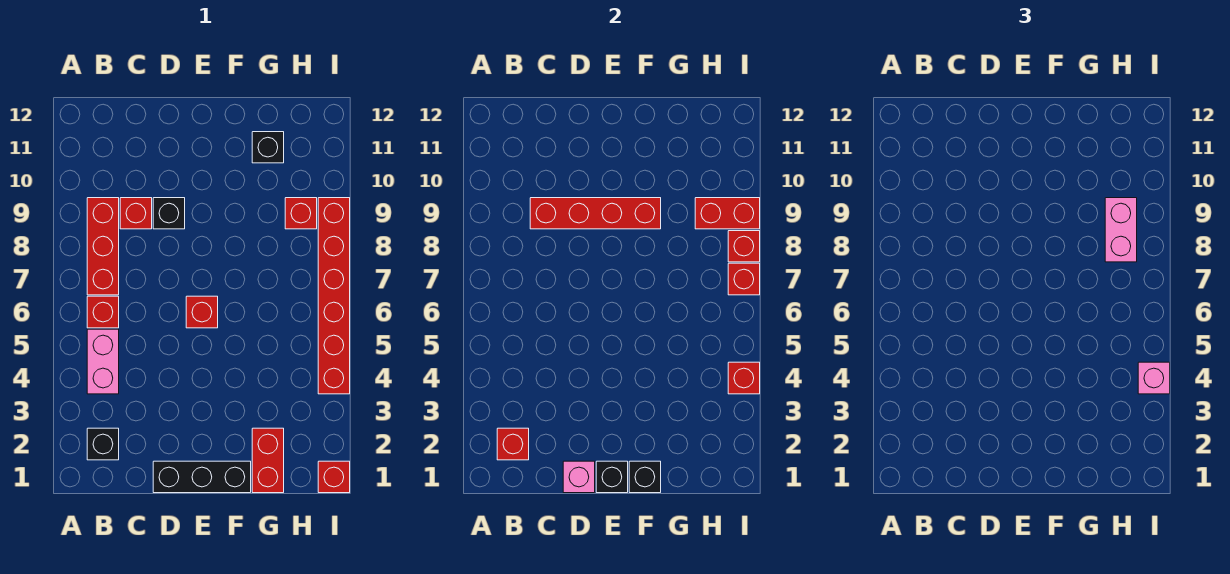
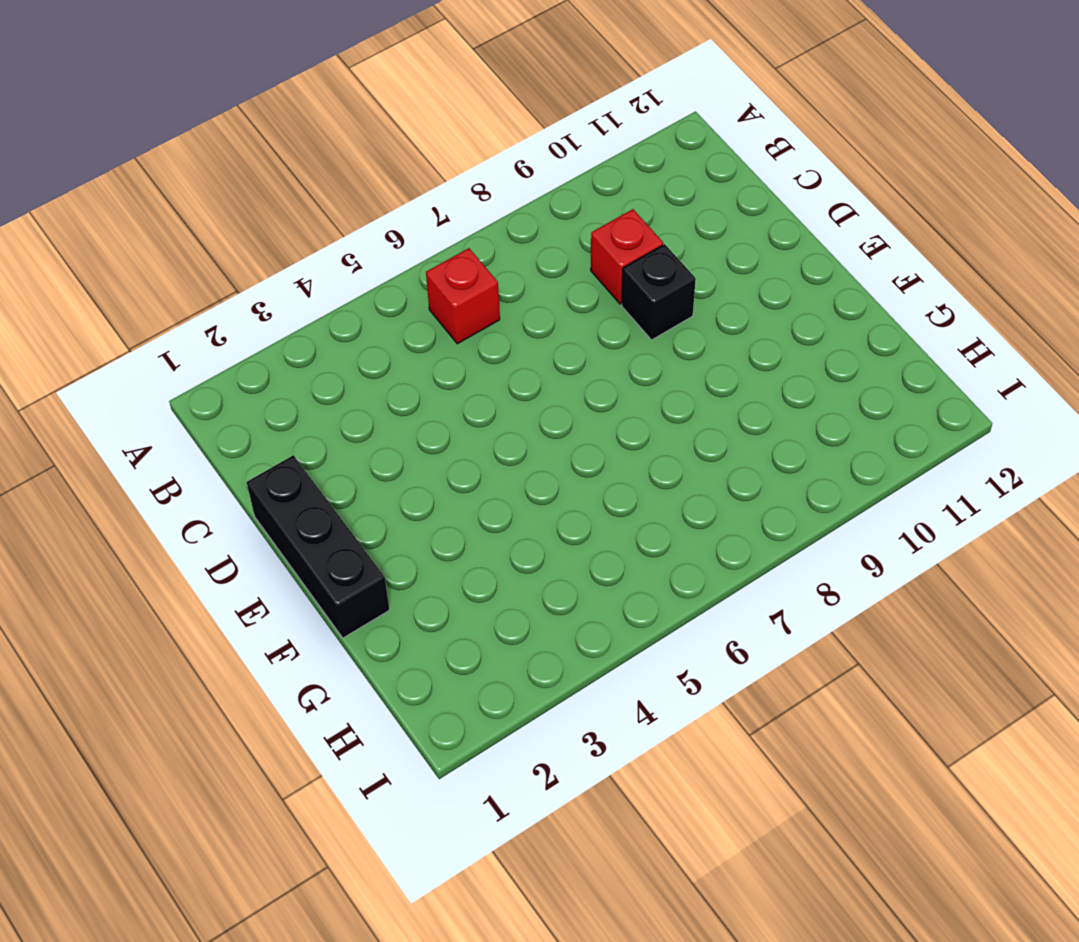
none -> black 1x1 brick [87,428,119,460]
none -> pink 1x2 brick [87,329,119,394]
none -> red 1x3 brick [87,198,119,295]

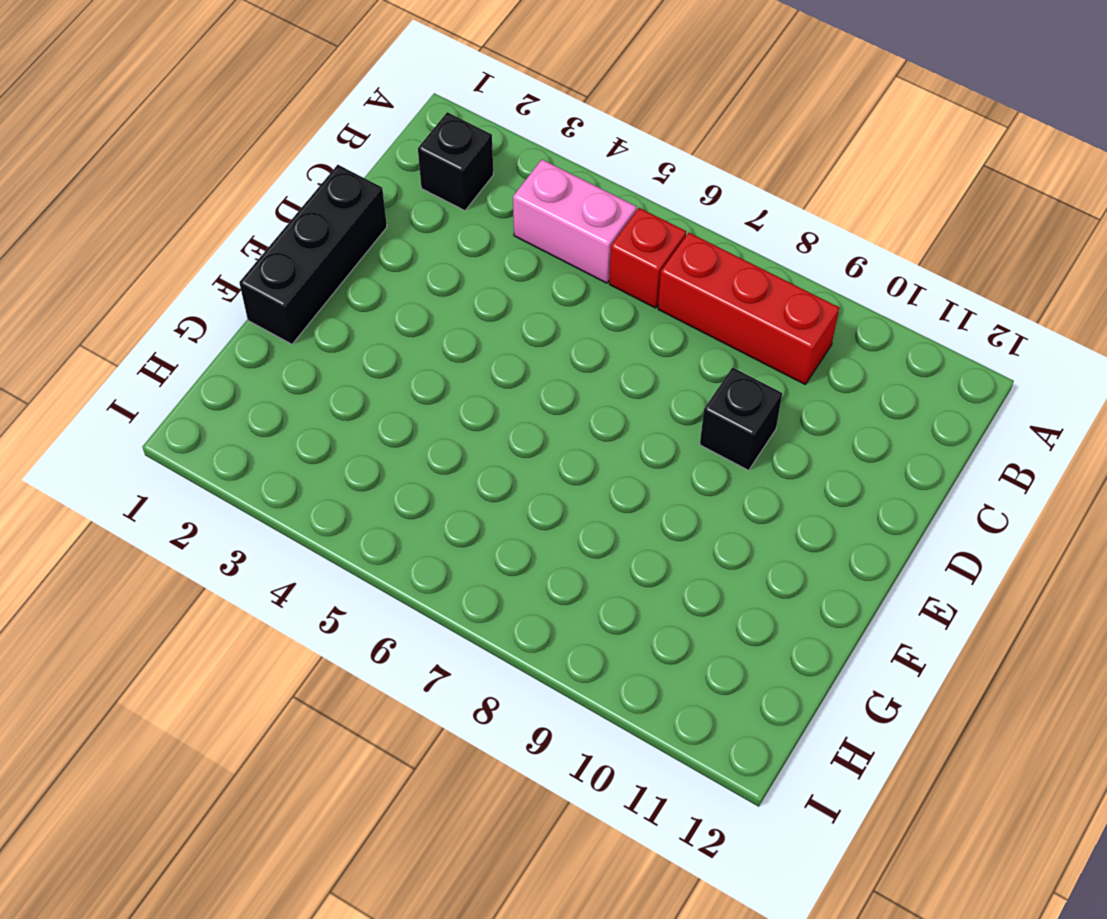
none -> red 1x1 brick [120,198,152,229]
none -> red 1x1 brick [186,296,218,328]
none -> red 1x2 brick [252,428,284,493]

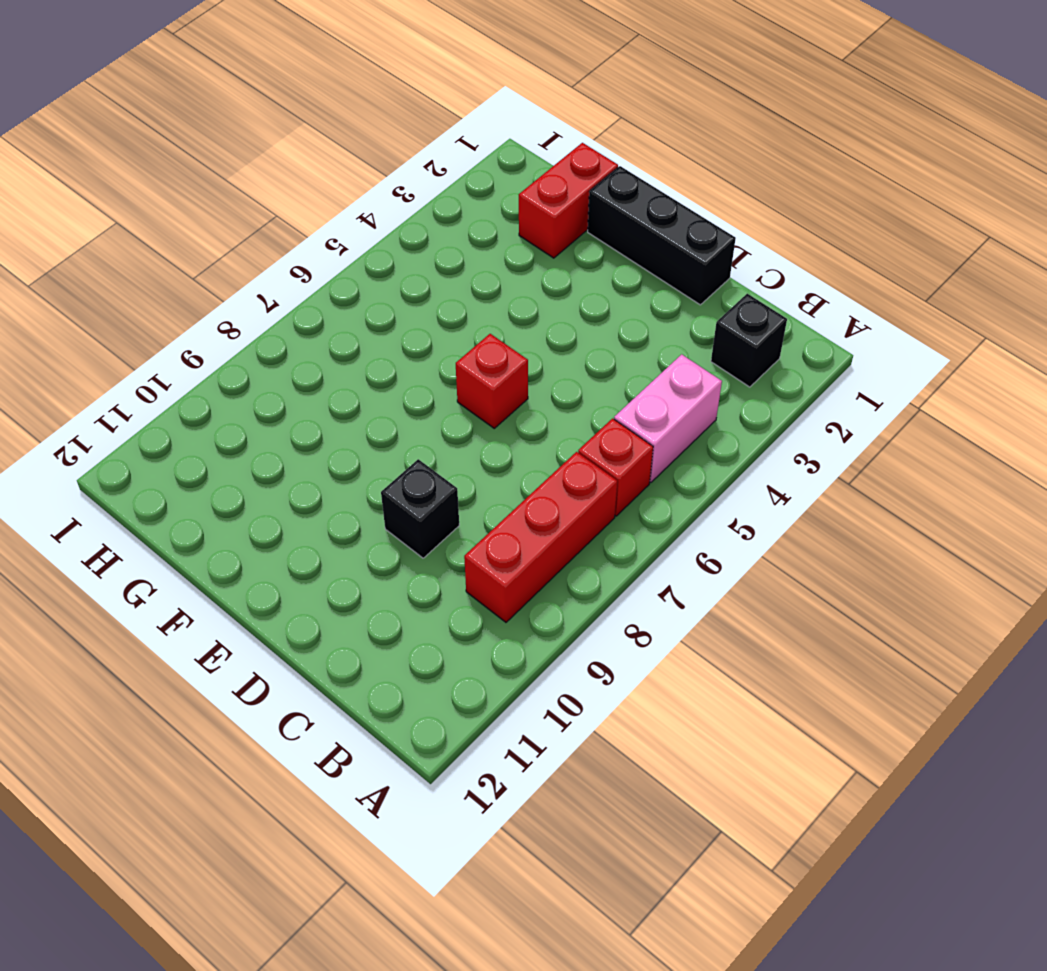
none -> red 1x1 brick [120,198,152,229]
none -> black 1x1 brick [252,132,284,163]
none -> red 1x1 brick [285,198,317,229]

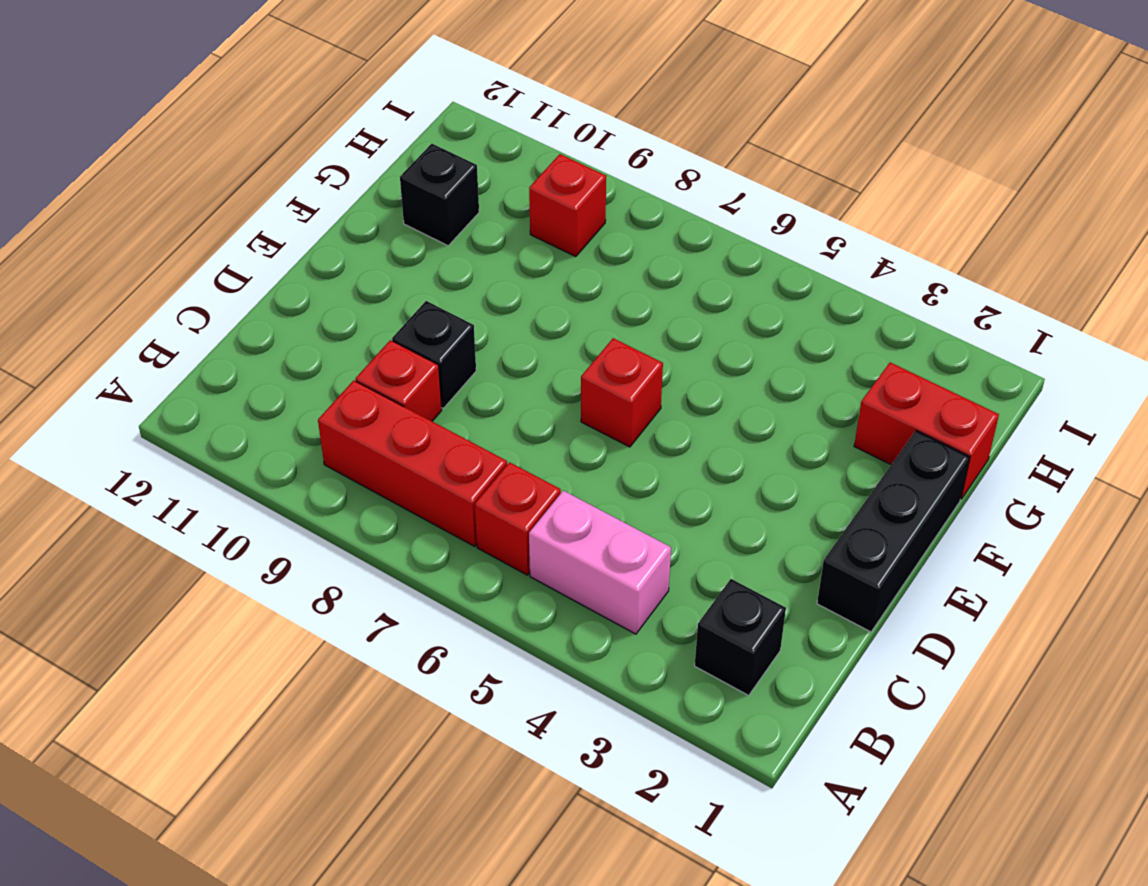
none -> red 1x1 brick [318,461,350,493]
none -> red 1x6 brick [318,198,350,394]
none -> red 1x1 brick [497,428,529,460]

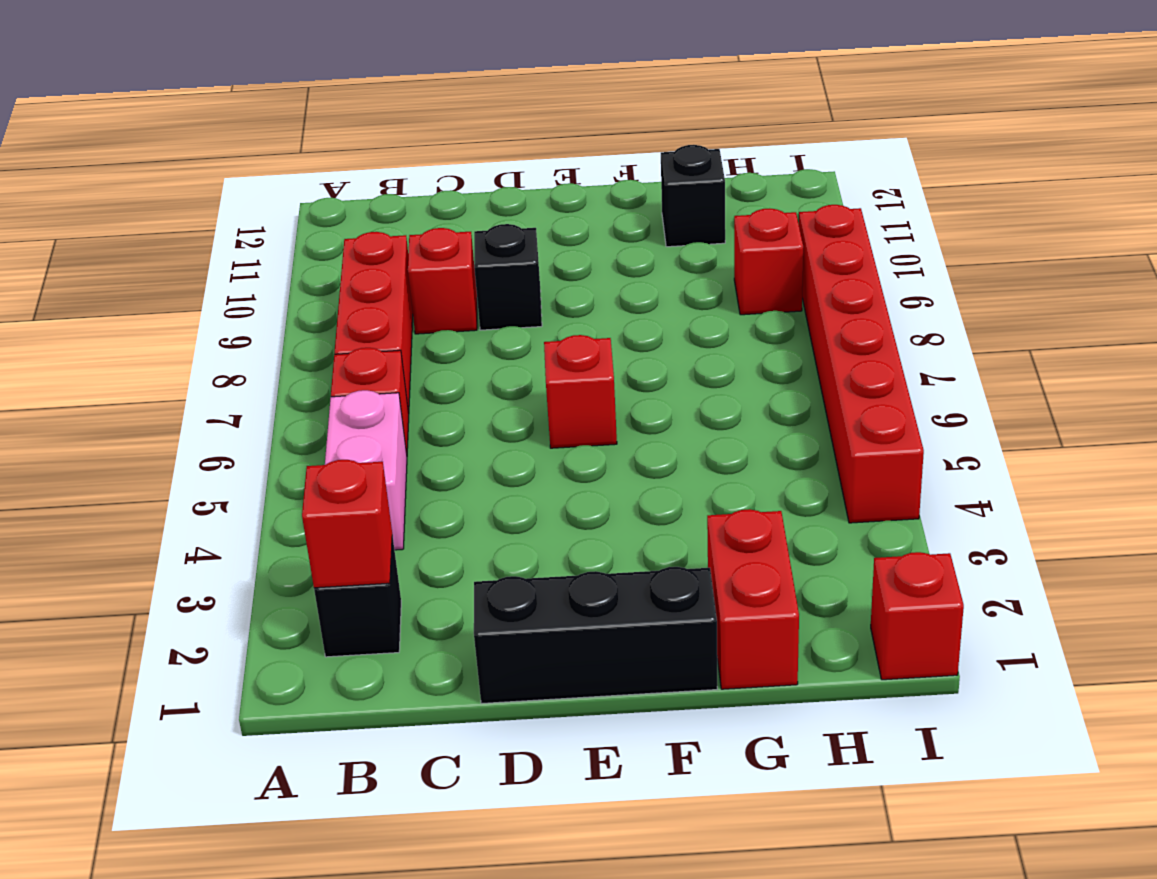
none -> red 1x4 brick [530,198,661,229]
none -> pink 1x1 brick [563,461,595,493]
none -> black 1x1 brick [596,461,628,493]

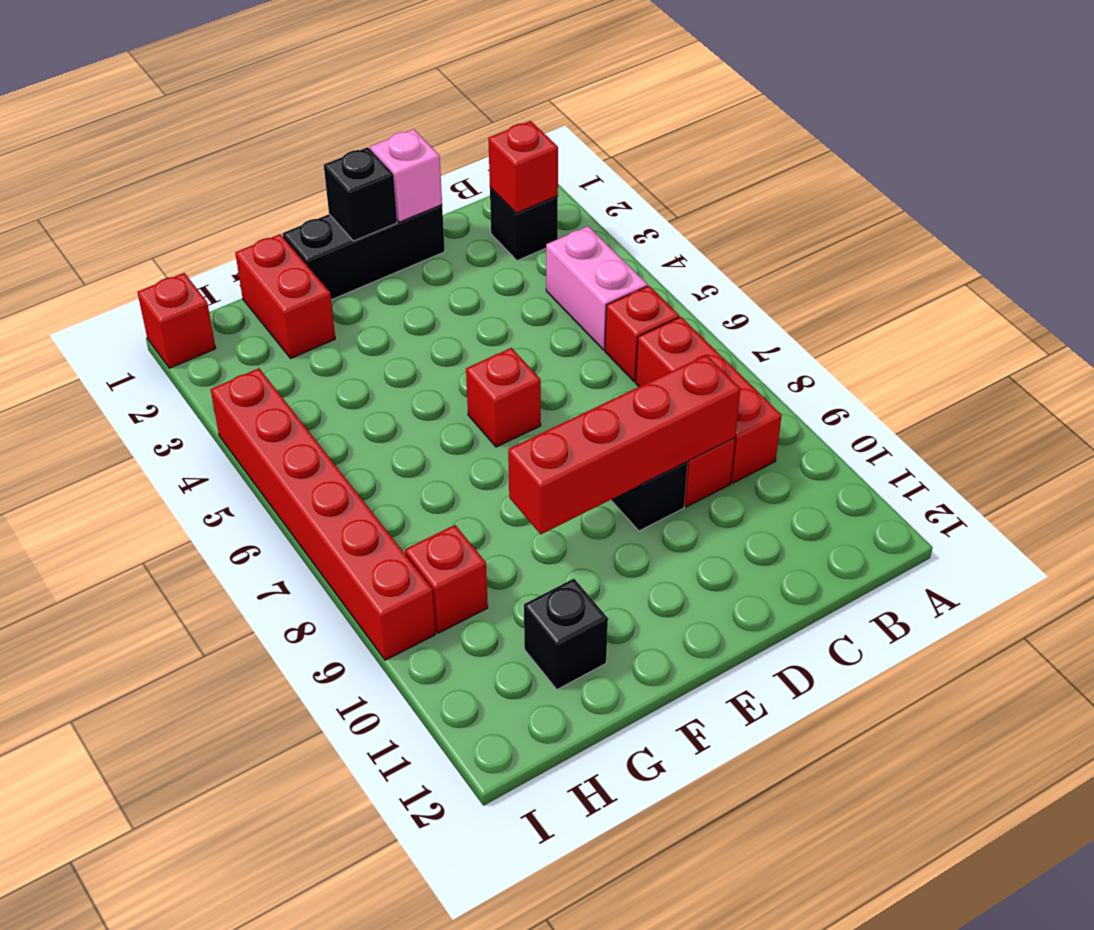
none -> black 1x1 brick [629,461,661,493]
none -> red 1x2 brick [695,198,760,229]
none -> red 1x1 brick [728,362,760,394]

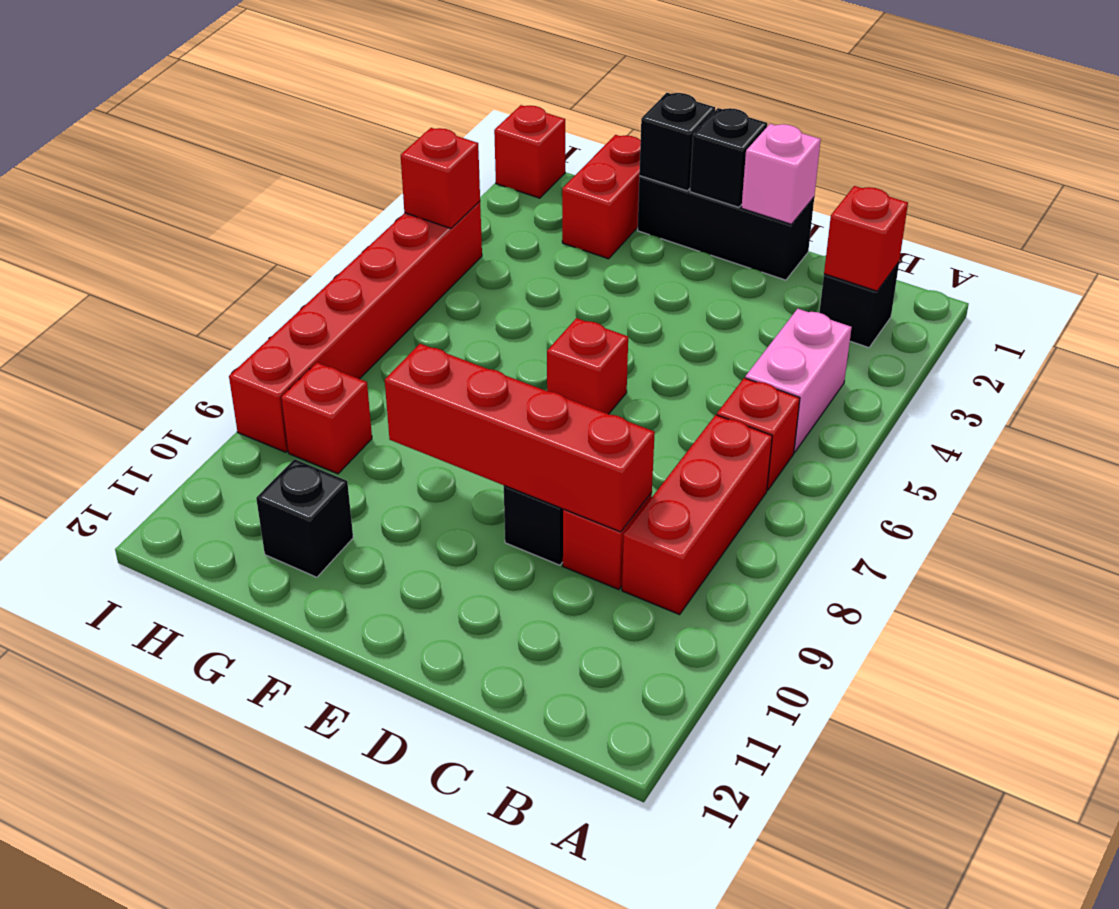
none -> red 1x2 brick [695,198,760,229]
none -> red 1x1 brick [728,263,760,295]
none -> red 1x1 brick [728,231,760,262]

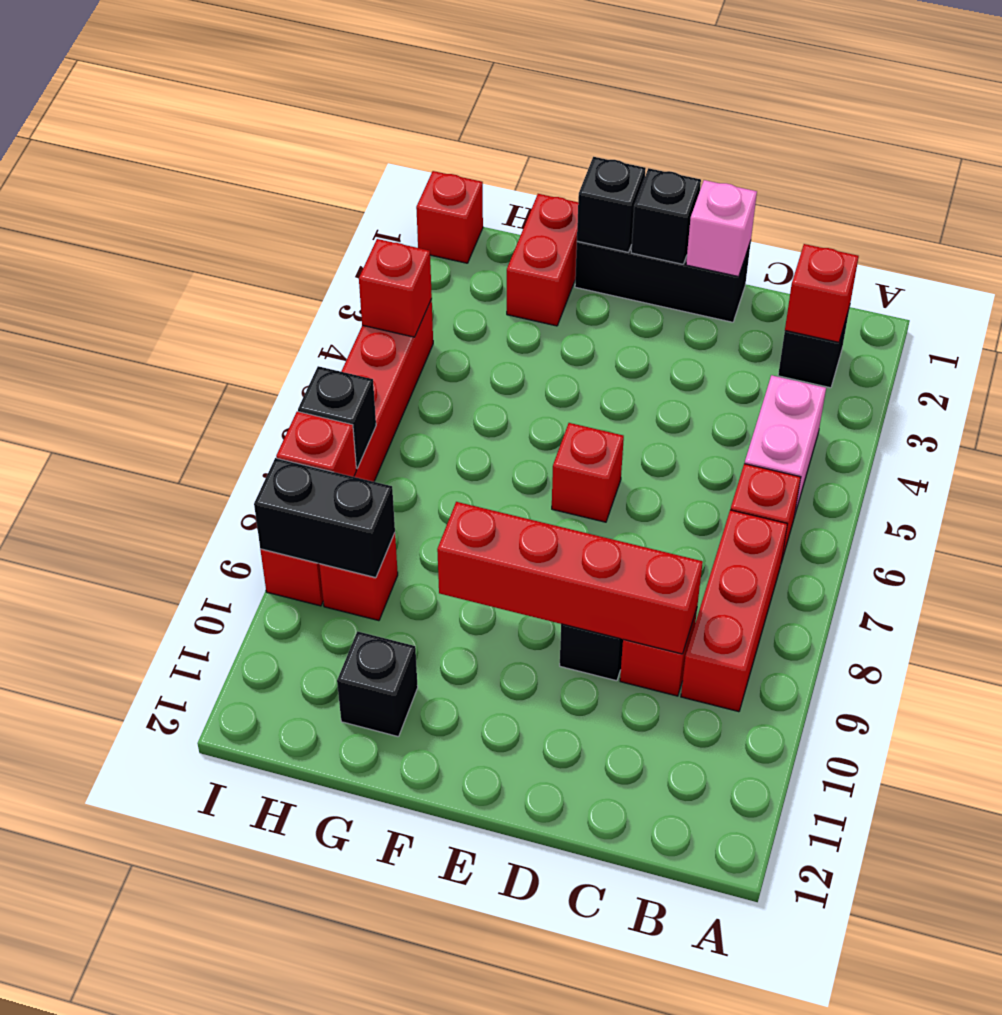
black 1x2 brick [254,458,395,578] -> red 1x2 brick [695,198,760,229]
black 1x1 brick [298,366,376,468] -> red 1x1 brick [728,263,760,295]
none -> pink 1x2 brick [1105,198,1137,262]
none -> pink 1x1 brick [1138,362,1170,394]

